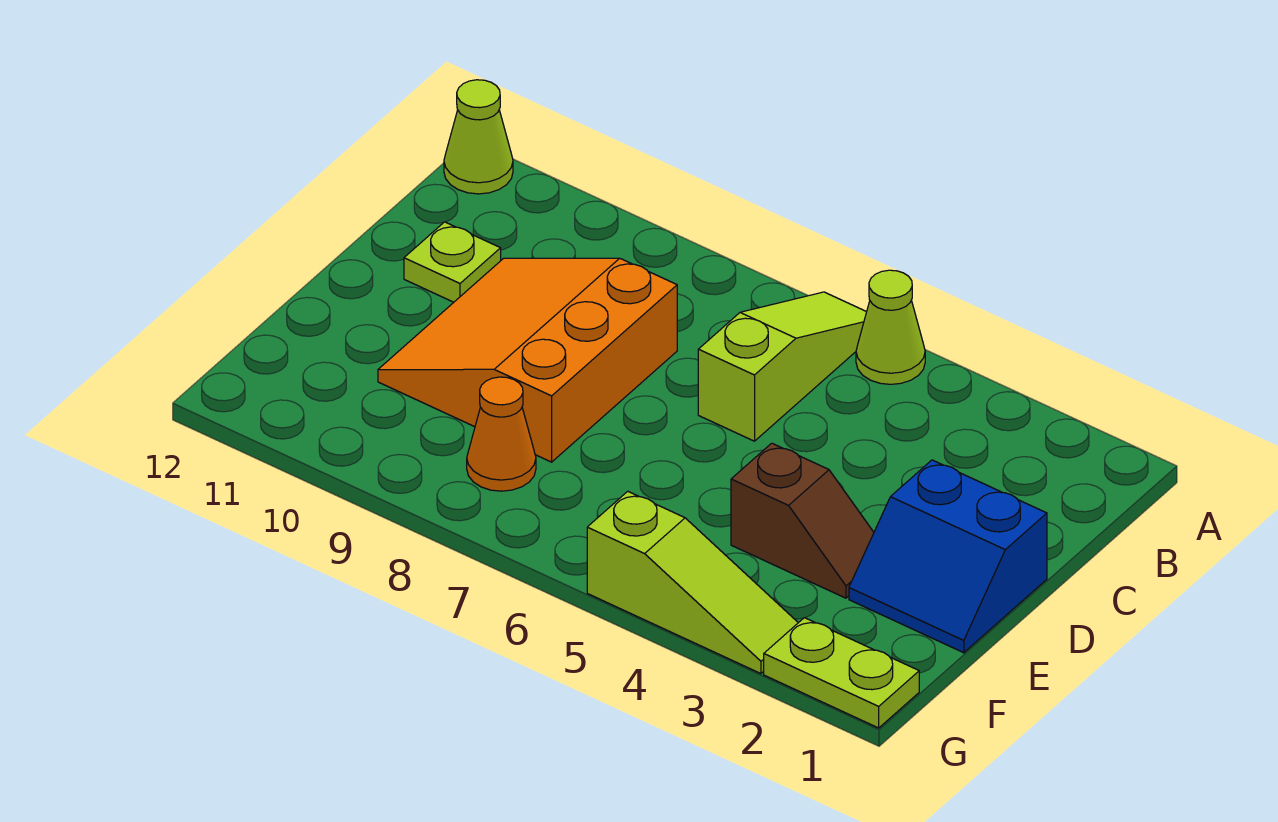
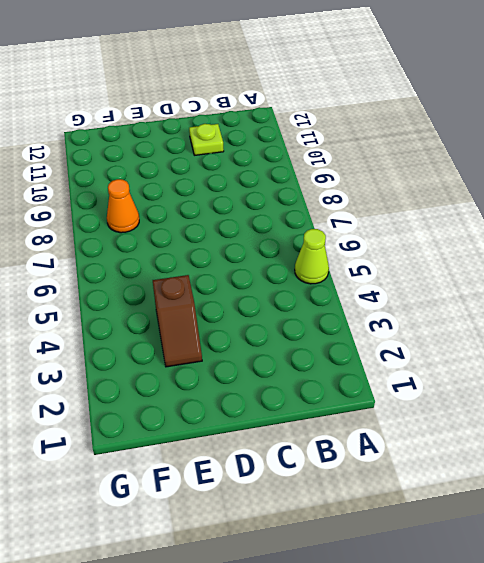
none -> lime 1x3 slope [698,292,866,441]
none -> lime 1x1 cone [444,80,513,194]

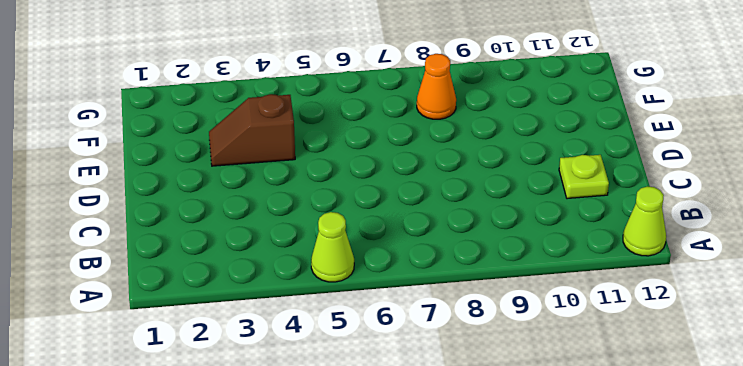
none -> lime 1x3 slope [698,292,866,441]
none -> orange 3x3 slope [378,258,677,462]

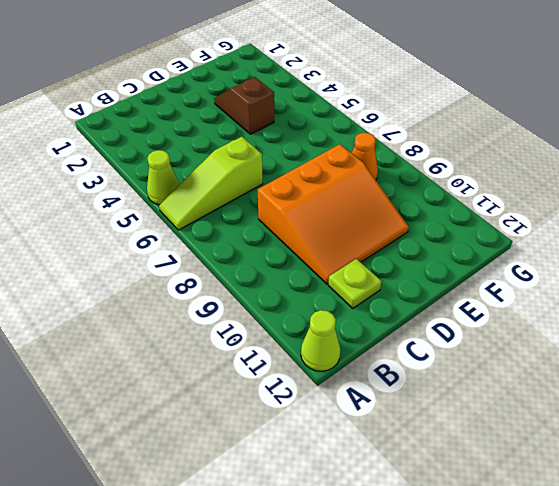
none -> blue 2x2 slope [849,460,1047,653]
none -> lime 1x2 plate [764,618,919,728]

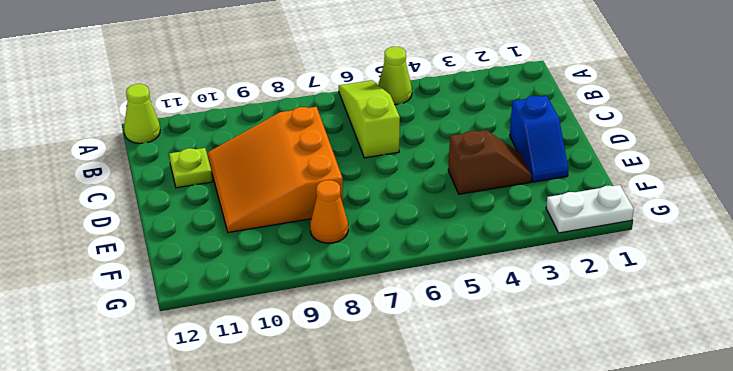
blue 1x2 slope [510,96,568,182] -> blue 2x2 slope [849,460,1047,653]
white 1x2 plate [546,185,634,233] -> lime 1x2 plate [764,618,919,728]
none -> lime 1x3 slope [587,491,798,674]

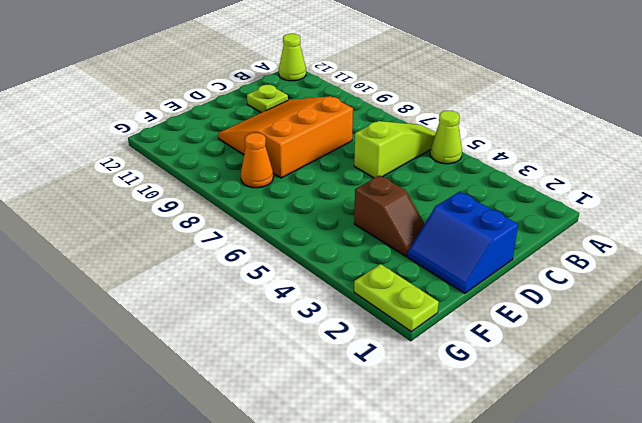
none -> lime 1x3 slope [587,491,798,674]

